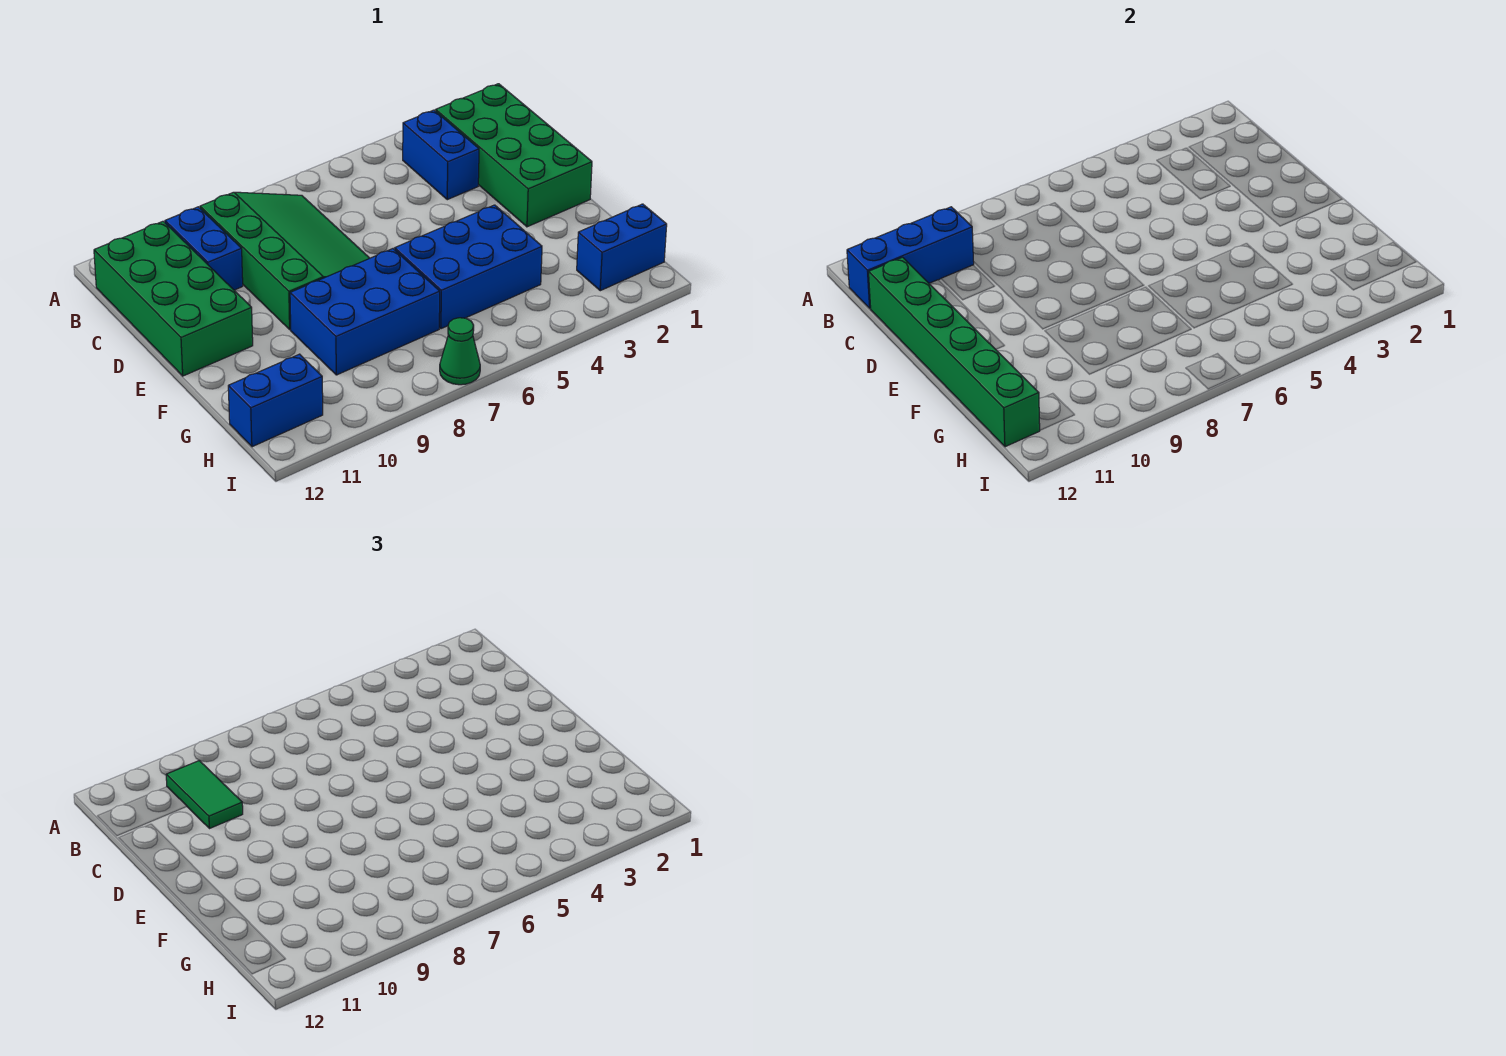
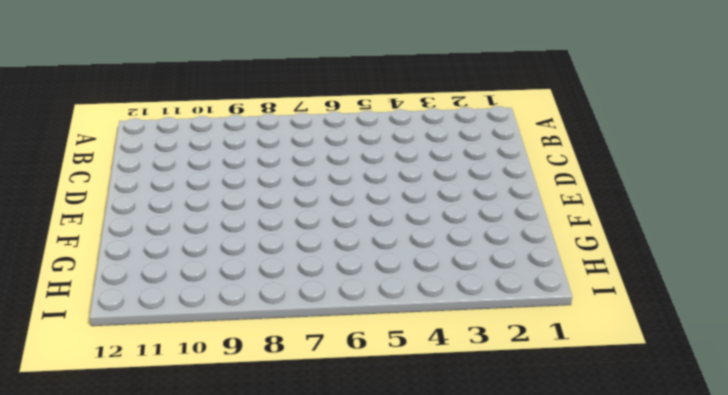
none -> green 2x4 brick [436,84,592,227]
none -> blue 1x2 brick [403,110,479,200]
none -> green 3x4 slope [200,192,369,330]

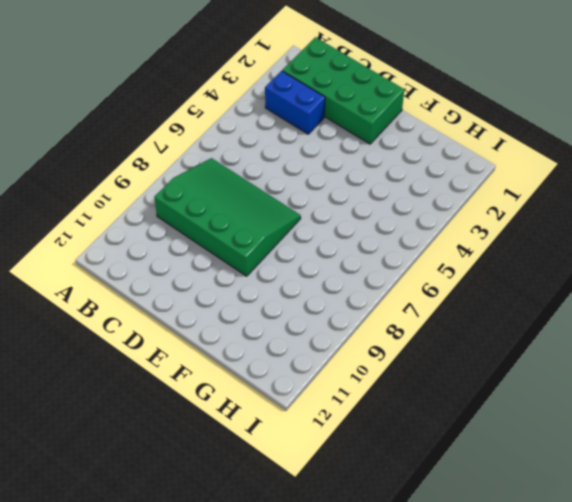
none -> blue 1x2 brick [165,207,243,290]
none -> green 2x4 brick [94,221,253,376]
none -> blue 2x3 brick [395,205,542,329]

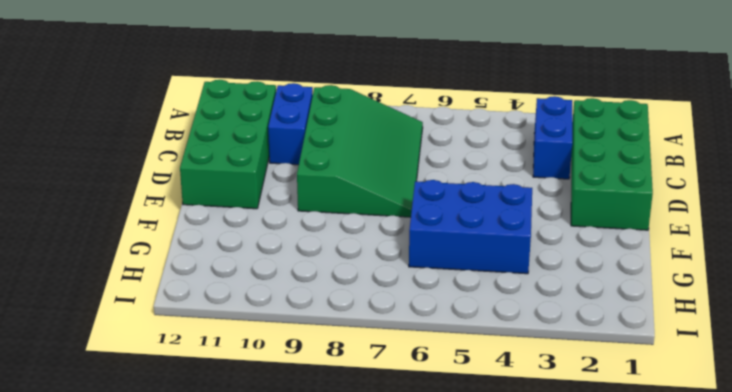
none -> blue 2x3 brick [290,249,440,375]
none -> blue 1x2 brick [577,204,667,291]
none -> blue 1x2 brick [228,354,323,447]

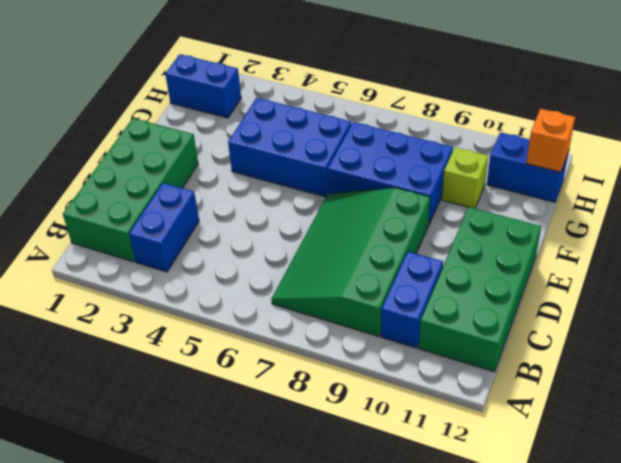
lime 1x1 brick [442,147,488,208] -> none
orange 1x1 brick [526,109,575,172] -> green 1x6 brick [869,257,1040,447]
none -> green 1x1 cone [440,318,480,385]
none -> blue 1x3 brick [847,207,974,308]
none -> green 1x2 tile [166,761,243,829]

